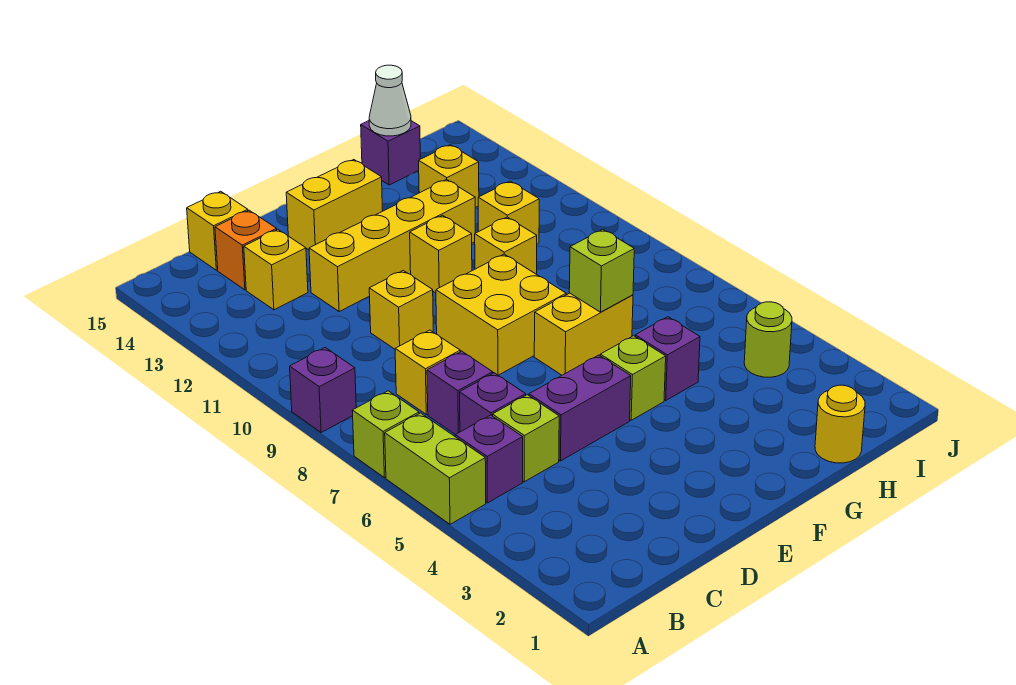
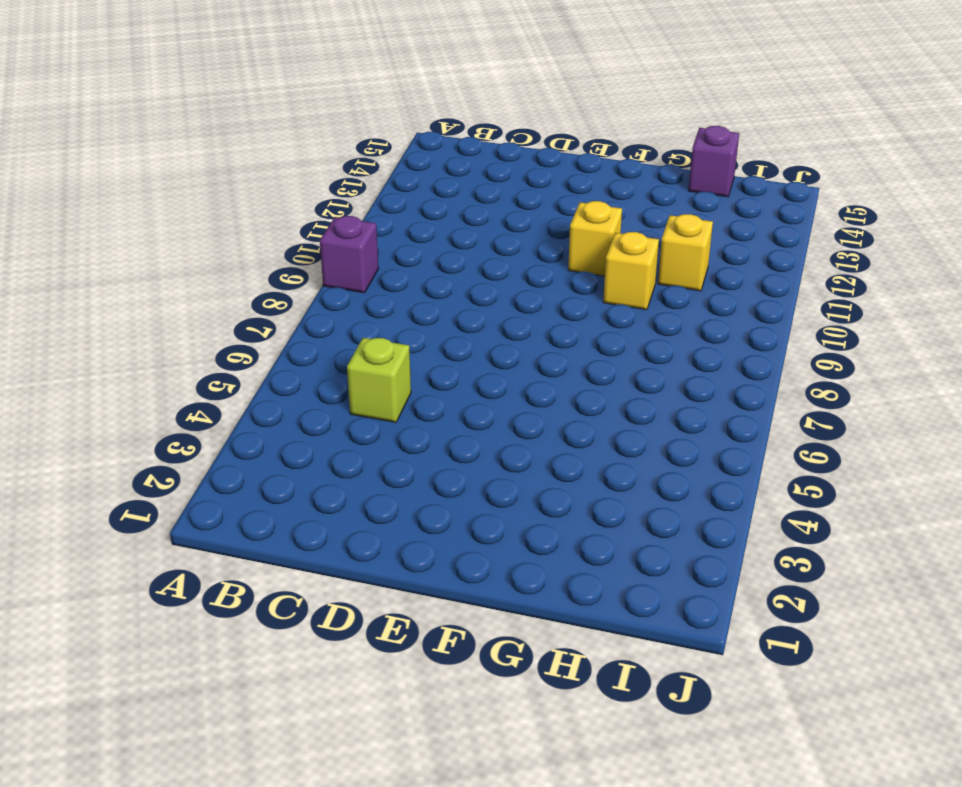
none -> lime 1x2 brick [385,413,486,524]
none -> lime 1x1 brick [352,391,419,478]
none -> purple 1x1 brick [455,415,523,503]

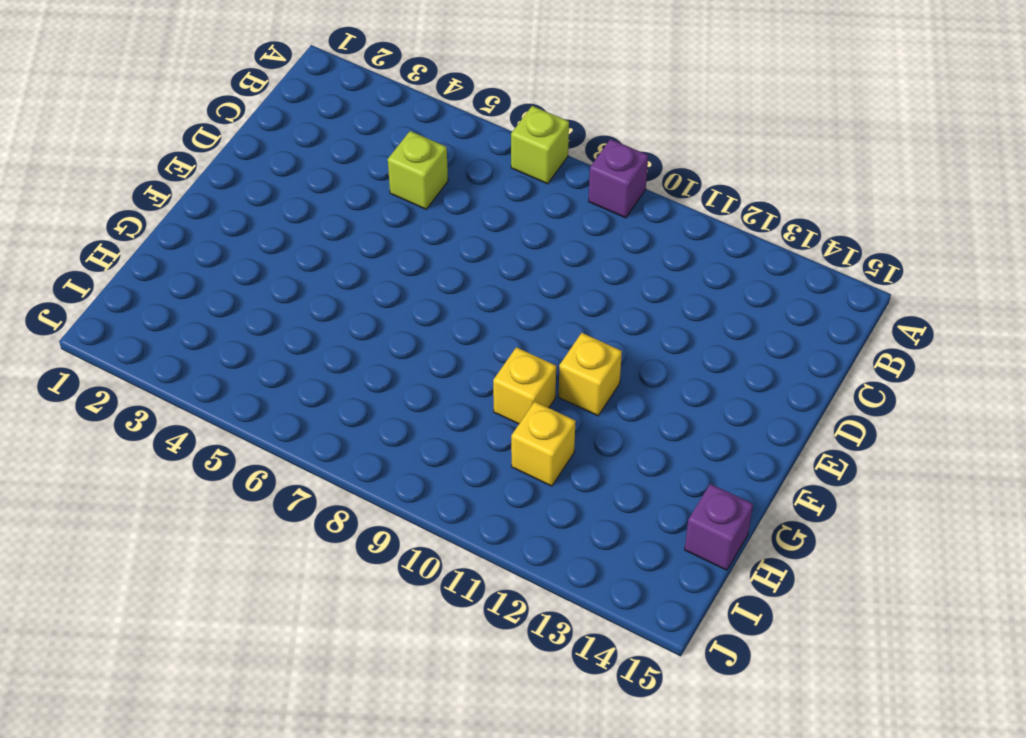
none -> lime 1x2 brick [385,413,486,524]
none -> purple 1x1 brick [455,415,523,503]
none -> purple 1x1 brick [460,373,526,432]

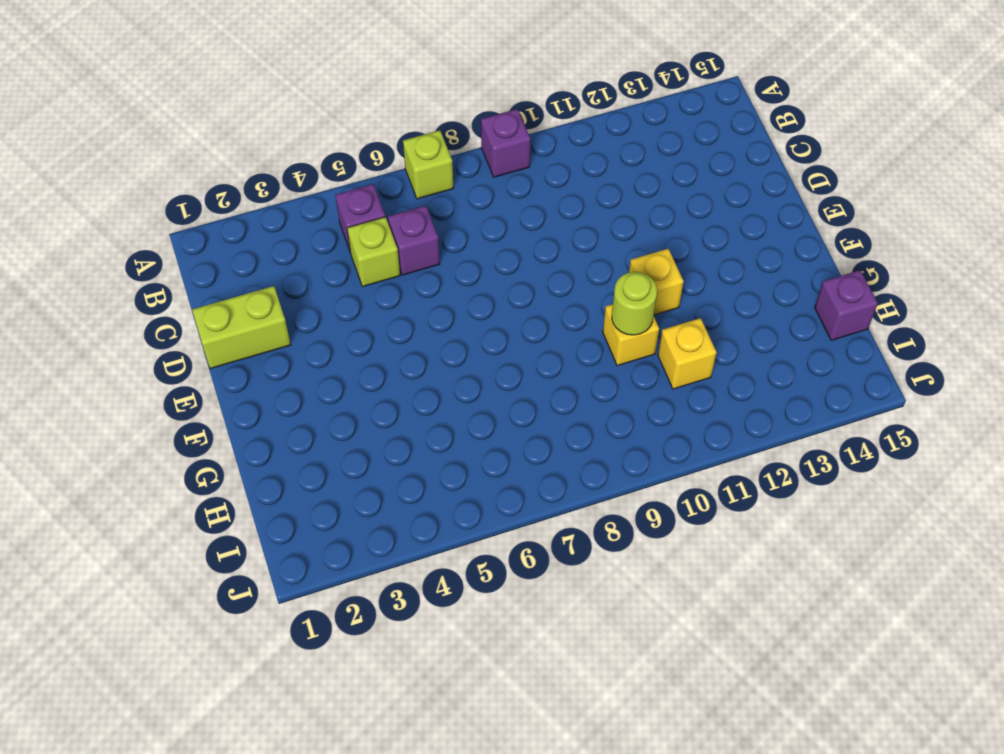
lime 1x2 brick [192,286,291,369] -> lime 1x2 brick moved to [385,413,486,524]
lime 1x1 round brick [612,272,657,335] -> lime 1x1 round brick moved to [744,302,792,377]
none -> purple 1x1 brick [427,351,493,435]
none -> yellow 1x1 brick [395,330,460,414]
none -> yellow 1x1 brick [244,230,308,310]

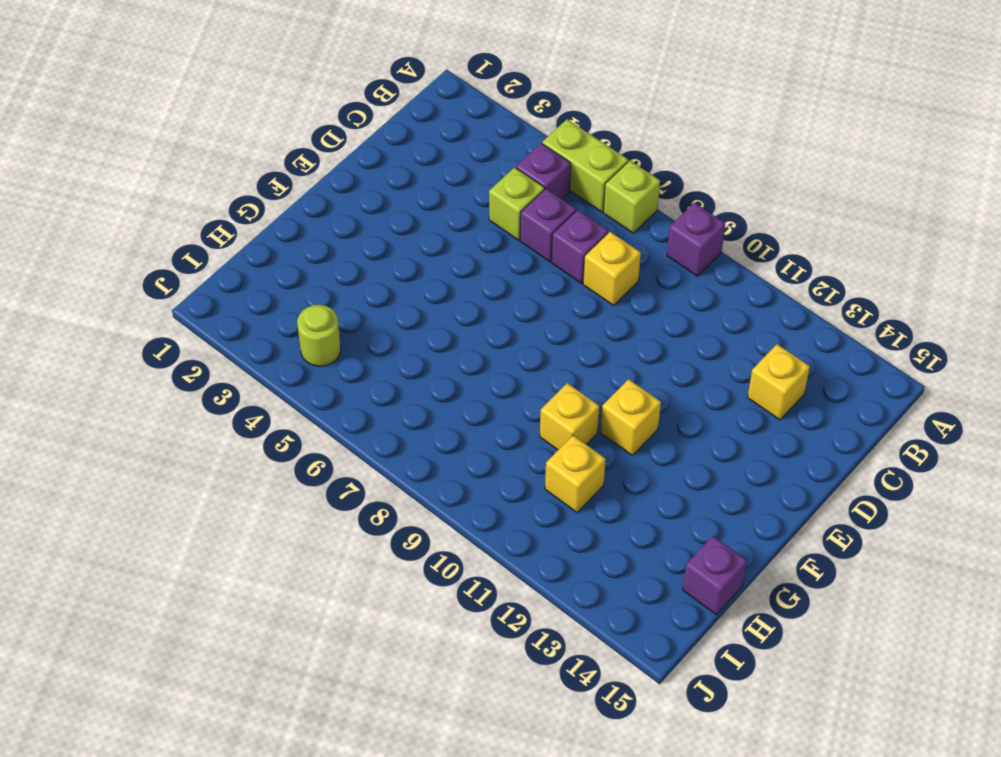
none -> orange 1x1 brick [215,210,277,290]
none -> yellow 1x1 brick [187,191,248,270]
none -> purple 1x2 brick [529,355,631,461]

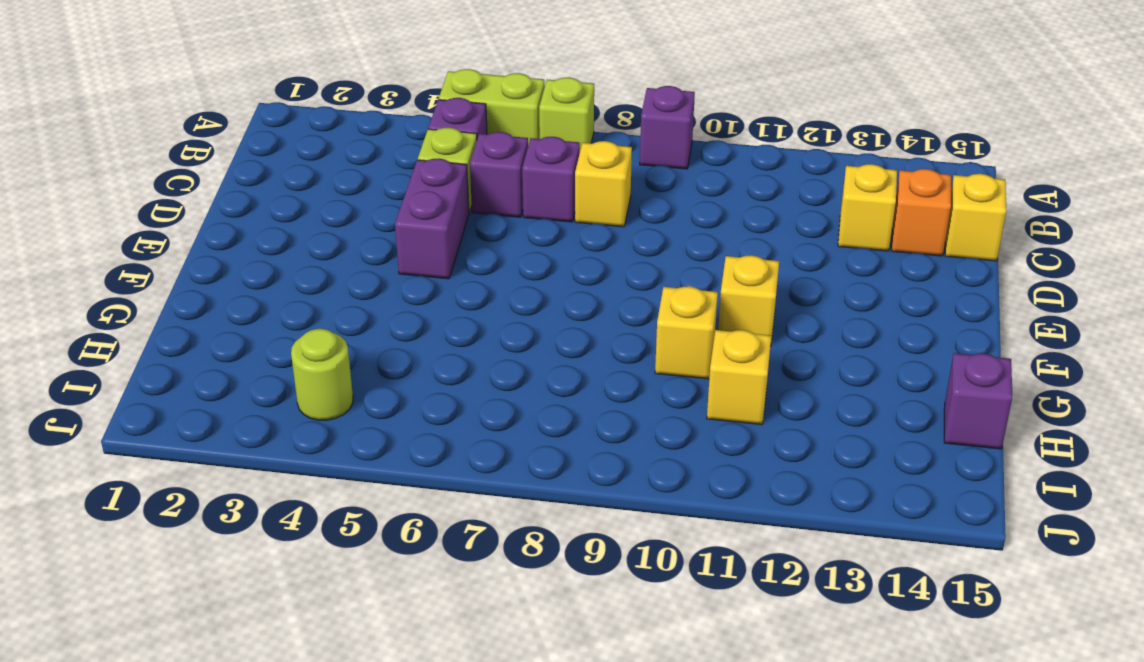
none -> yellow 1x1 brick [369,271,433,349]
none -> yellow 1x4 brick [309,179,475,311]
none -> yellow 2x2 brick [436,254,566,375]

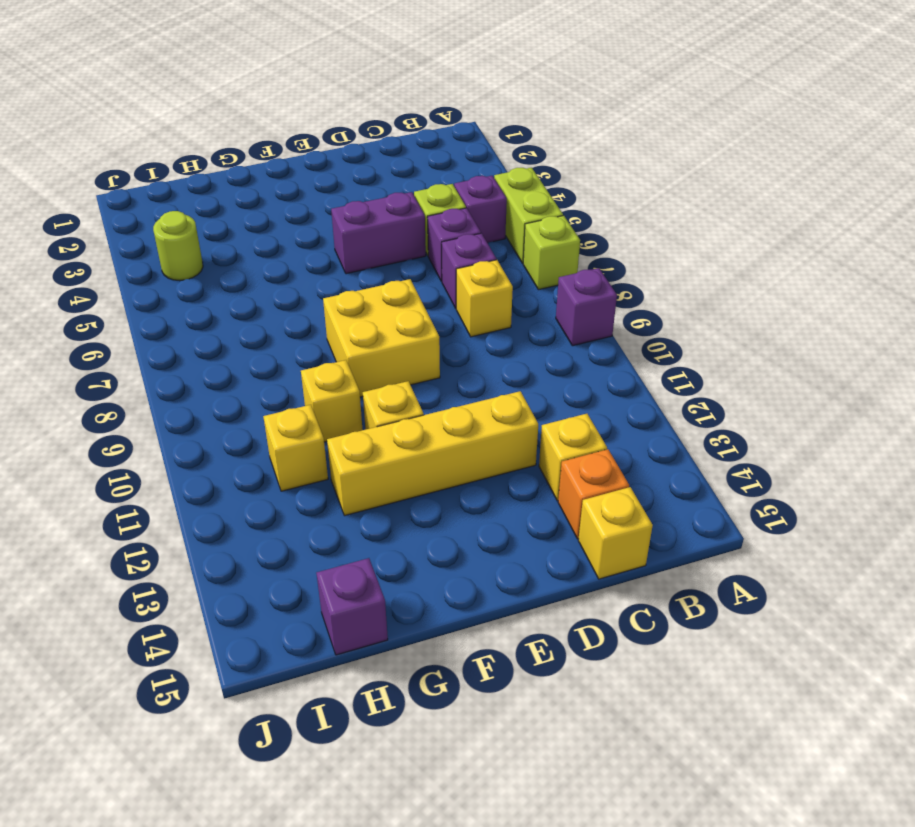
none -> yellow 1x1 brick [369,271,433,349]
none -> yellow 1x2 brick [286,160,383,250]
none -> lime 1x1 brick [600,336,666,420]

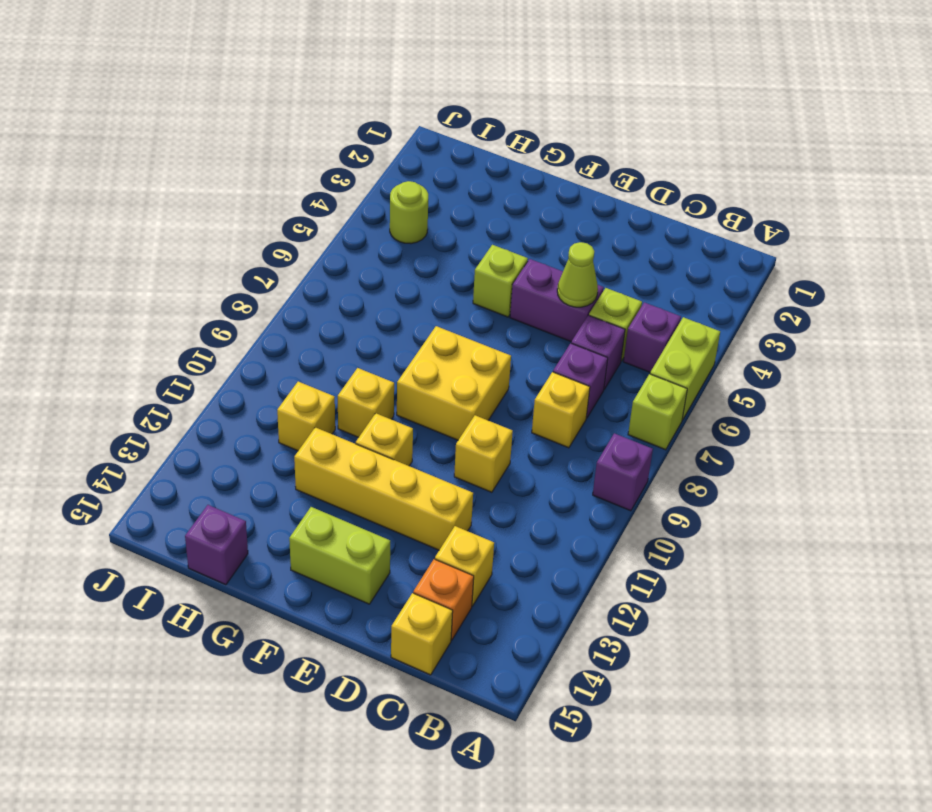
lime 1x1 cone [557,242,598,307] -> none
lime 1x2 brick [289,507,390,604] -> yellow 1x2 brick [286,160,383,250]
none -> yellow 1x2 brick [534,293,633,375]
none -> purple 1x1 brick [635,317,700,400]
none -> yellow 1x1 round brick [815,385,865,463]

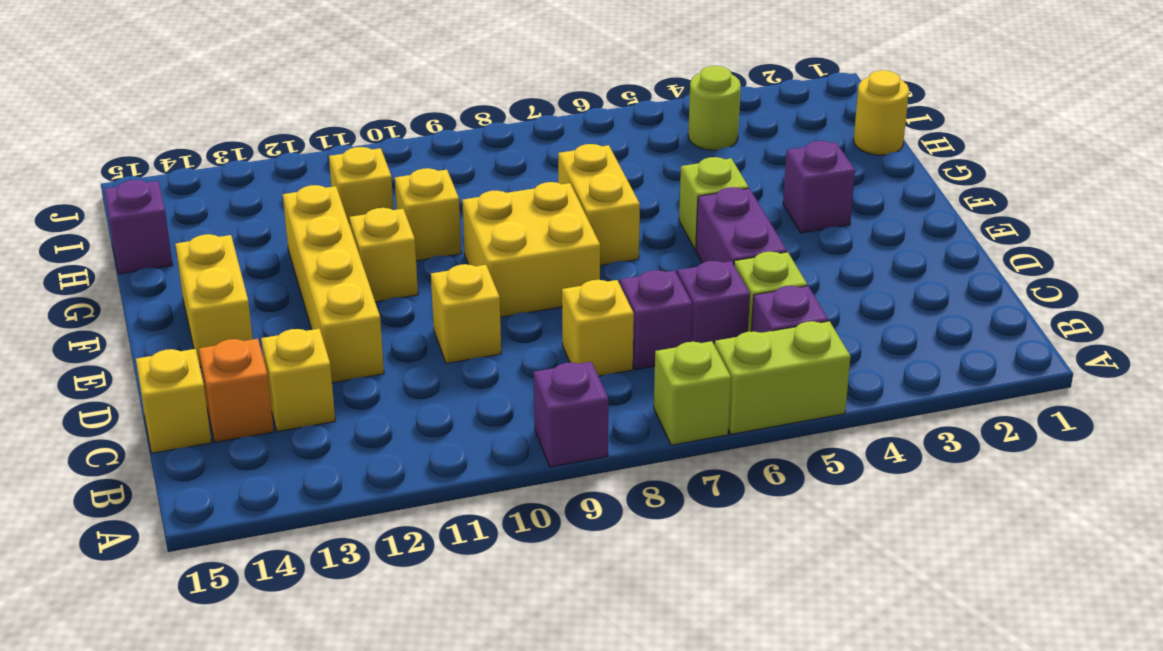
purple 1x1 brick [783,141,855,233] -> purple 1x1 brick moved to [635,317,700,400]
none -> yellow 1x1 brick [419,145,479,208]
none -> lime 1x1 brick [569,230,634,312]
none -> white 1x1 cone [369,65,411,136]

